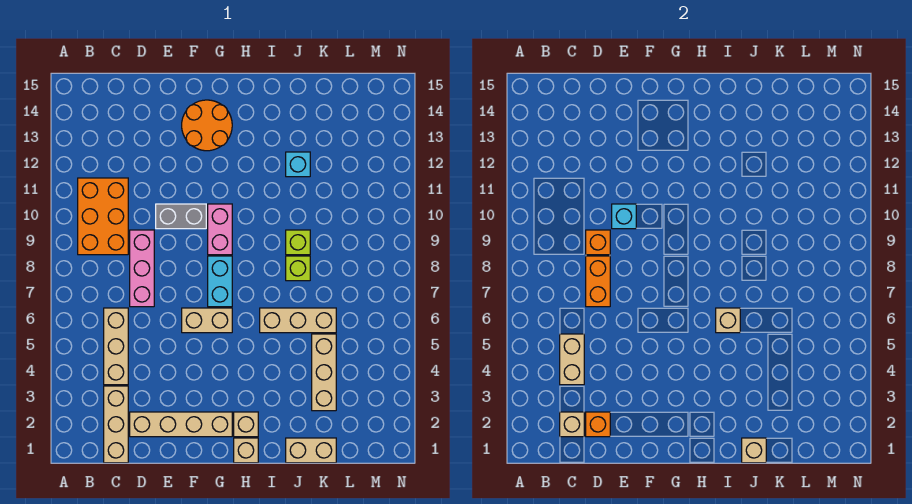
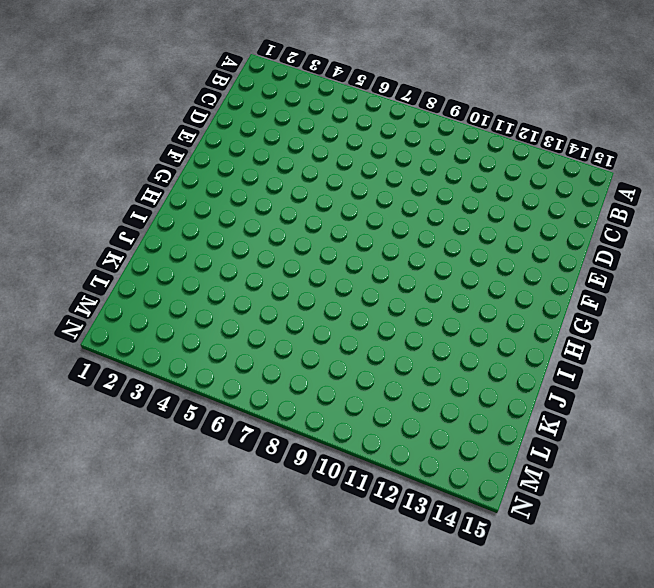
none -> orange 2x3 brick [78,178,128,255]
none -> tan 1x3 brick [104,386,128,463]
none -> tan 1x3 brick [104,308,128,385]

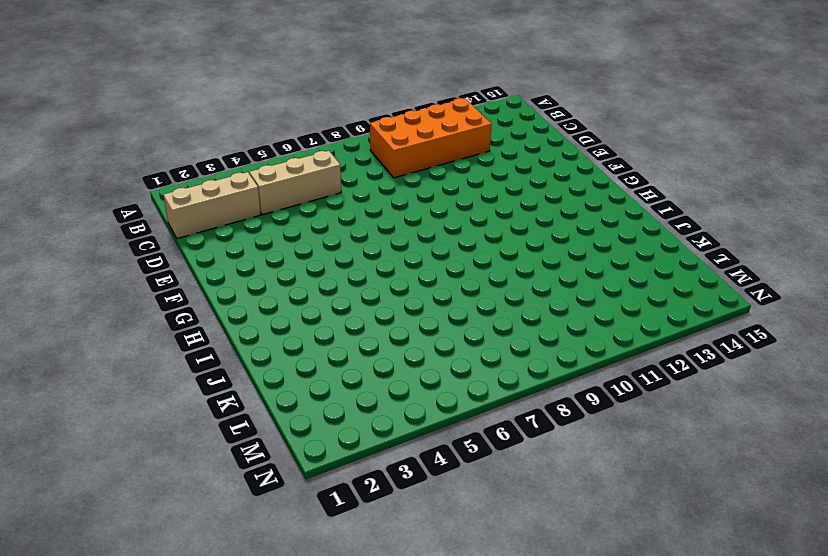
orange 2x4 brick [370,98,491,178] -> orange 2x3 brick [78,178,128,255]
none -> tan 1x4 brick [130,412,232,437]
none -> pink 1x3 brick [130,230,154,307]
none -> grey 1x2 brick [156,204,206,229]

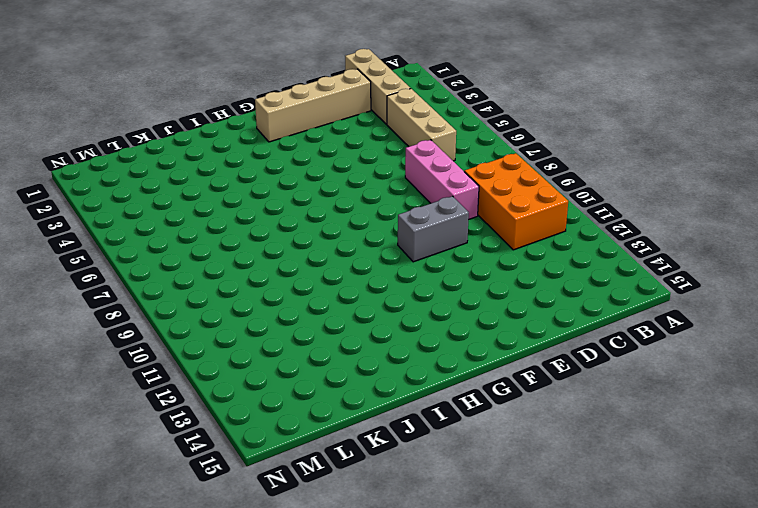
none -> tan 1x2 brick [182,308,232,333]
none -> orange 2x2 round brick [182,100,232,151]
none -> cyan 1x2 brick [208,256,232,307]

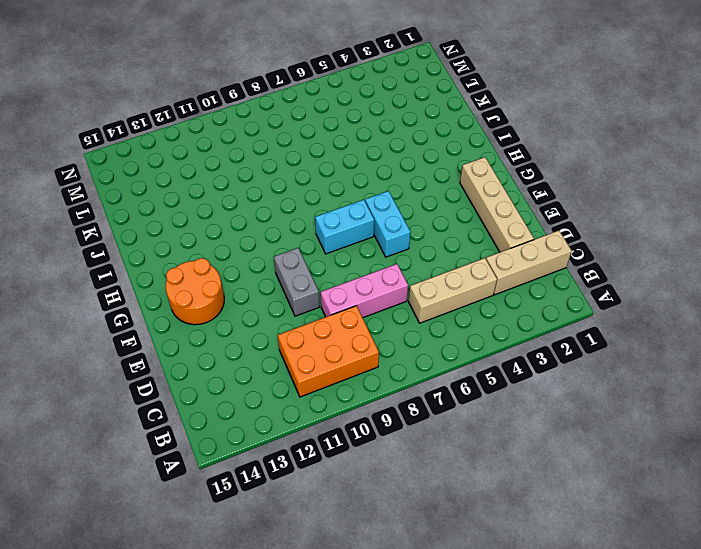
cyan 1x2 brick [365,191,410,257] -> tan 1x2 brick [182,308,232,333]
none -> pink 1x2 brick [208,204,232,255]
none -> tan 1x1 brick [234,438,258,463]
none -> tan 1x1 brick [234,412,258,437]

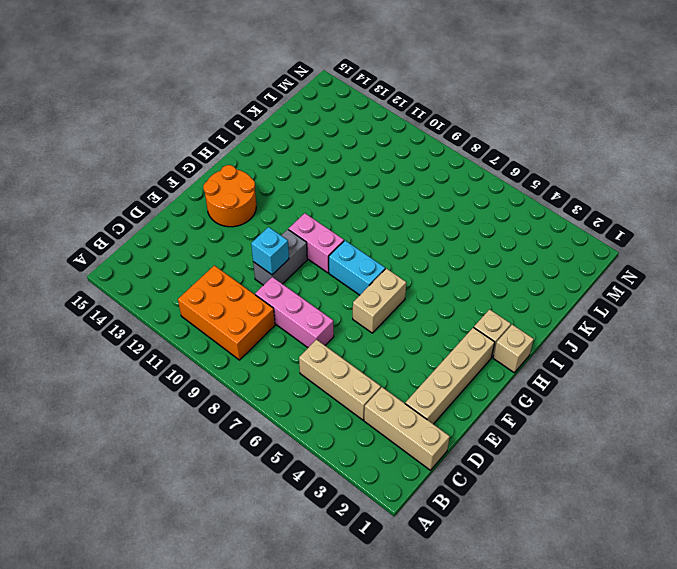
none -> tan 1x3 brick [260,308,336,333]
none -> tan 1x2 brick [286,438,336,463]
none -> lime 1x1 brick [286,256,310,281]

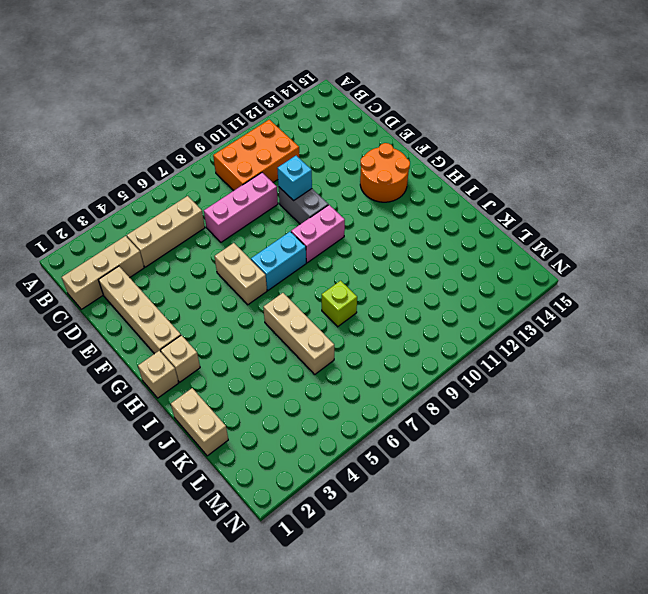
none -> lime 1x1 brick [286,230,310,255]
none -> cyan 1x1 brick [286,152,310,177]
none -> tan 1x3 brick [312,334,336,411]

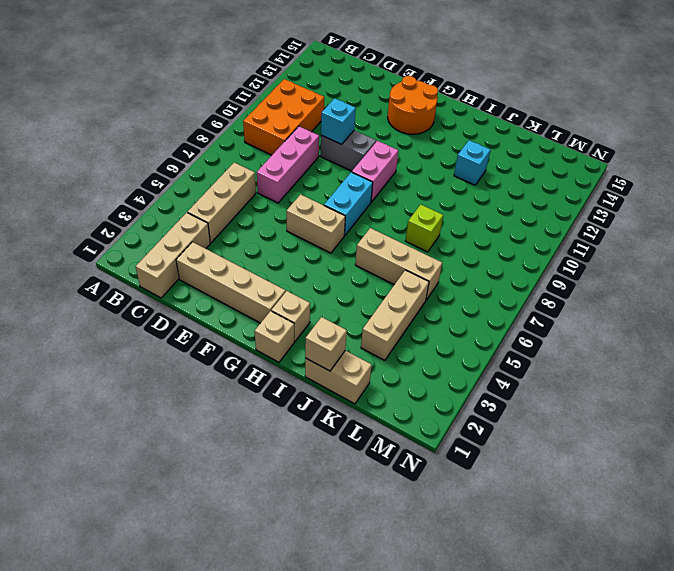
none -> lime 1x1 brick [286,230,310,255]
none -> tan 1x1 brick [560,412,584,437]
none -> tan 1x2 brick [560,334,584,385]

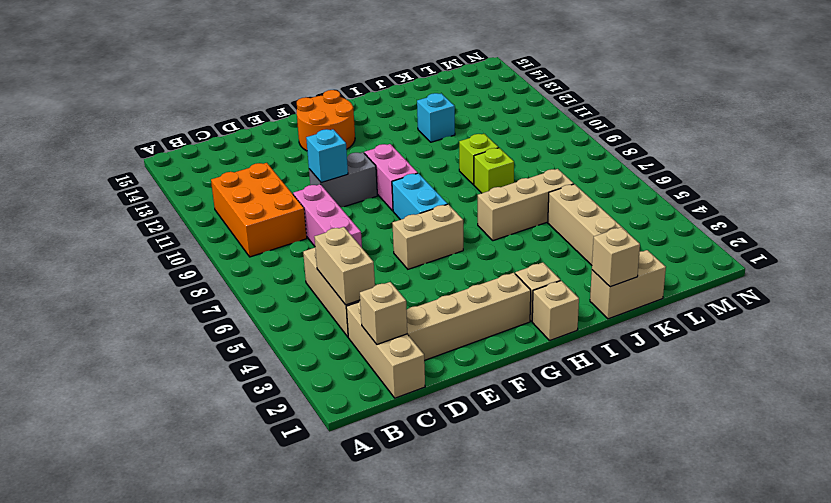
none -> orange 1x1 brick [586,412,610,437]
none -> orange 1x2 brick [586,256,610,307]
none -> orange 1x1 brick [586,230,610,255]

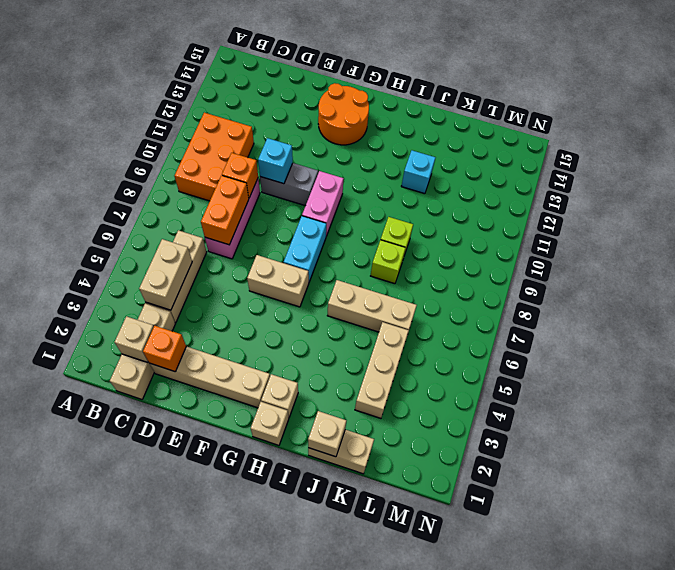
none -> tan 1x1 brick [716,308,740,333]

